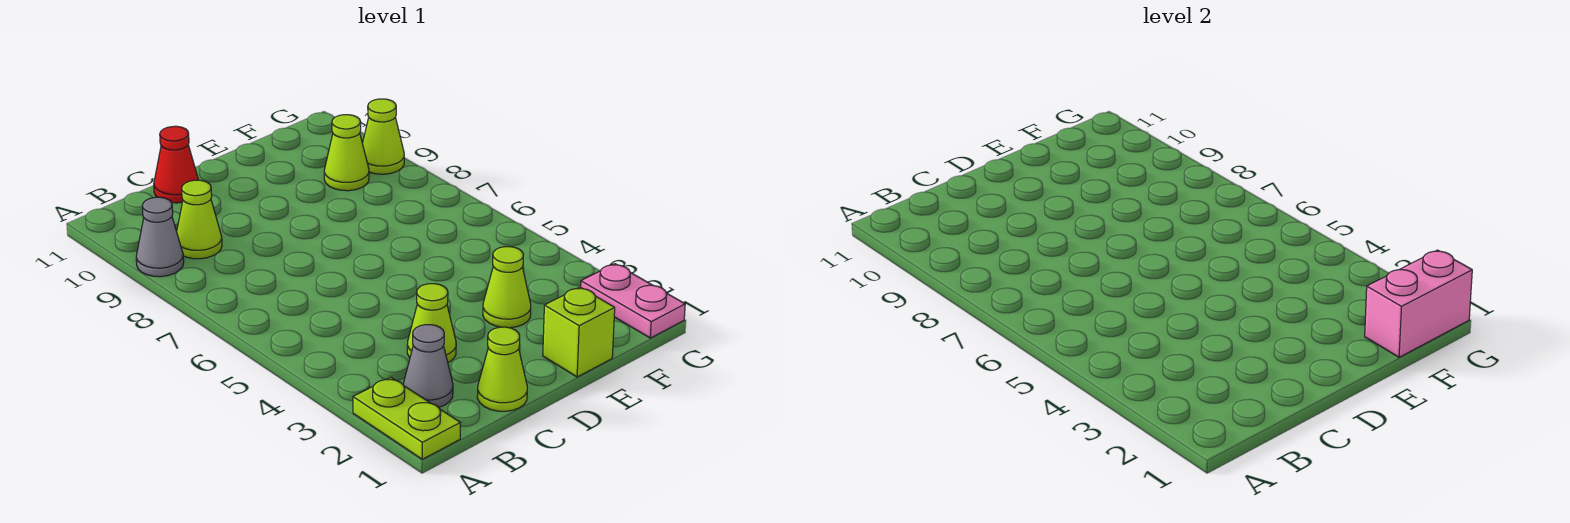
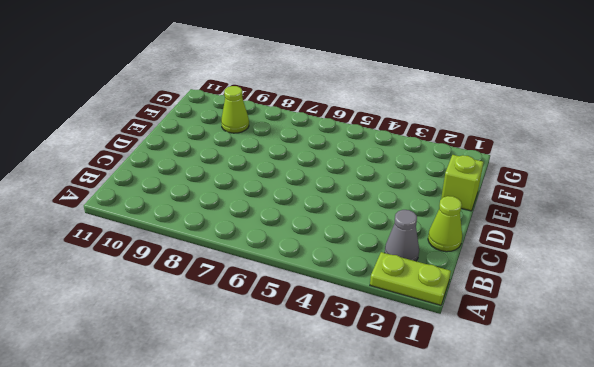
none -> grey 1x1 cone [136,197,184,277]
none -> lime 1x1 cone [177,180,222,259]
none -> lime 1x1 cone [407,284,456,363]

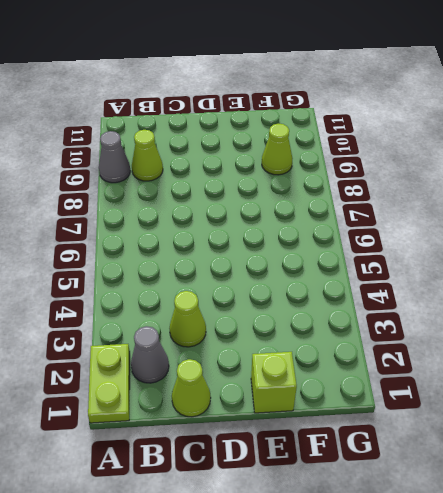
none -> red 1x1 cone [154,126,198,203]
none -> lime 1x1 cone [483,247,531,328]
none -> pink 1x2 plate [581,264,685,338]

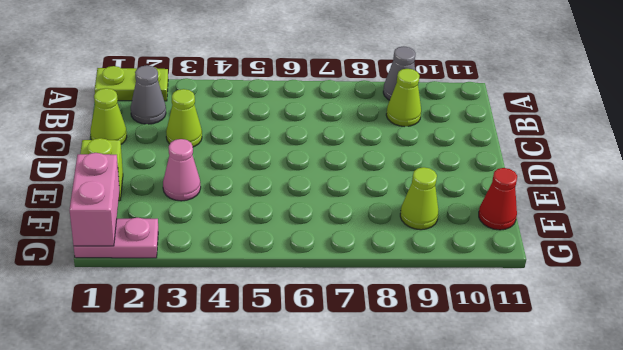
pink 1x1 cone [163,139,201,201] -> lime 1x1 cone [483,247,531,328]
red 1x1 cone [479,168,517,230] -> red 1x1 cone moved to [154,126,198,203]
none -> lime 1x1 cone [362,99,404,174]

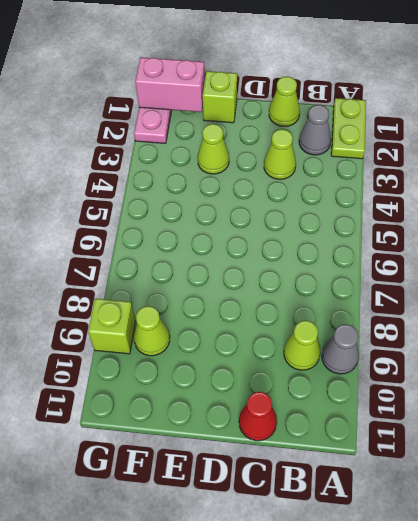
lime 1x1 brick [88,299,135,354] -> lime 1x1 cone [362,99,404,174]

